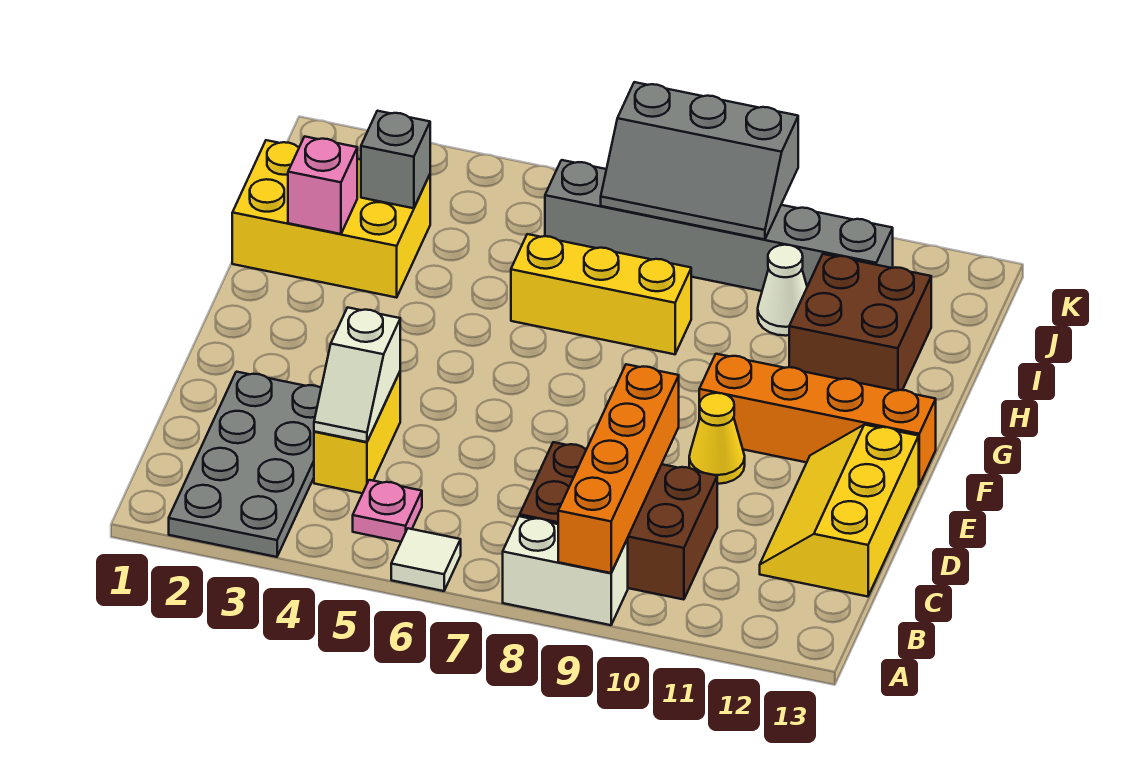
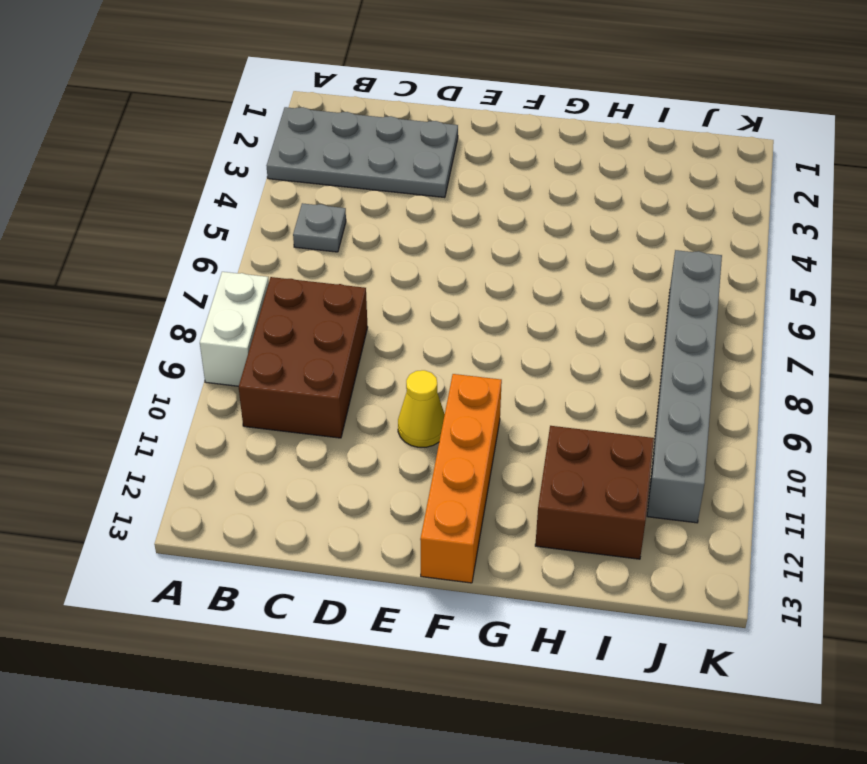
grey 1x1 plate [293,203,346,252] -> pink 1x1 plate [353,480,422,542]
none -> white 1x1 tile [391,528,461,591]
none -> yellow 1x2 brick [314,372,400,493]
none -> yellow 2x3 slope [760,425,919,597]

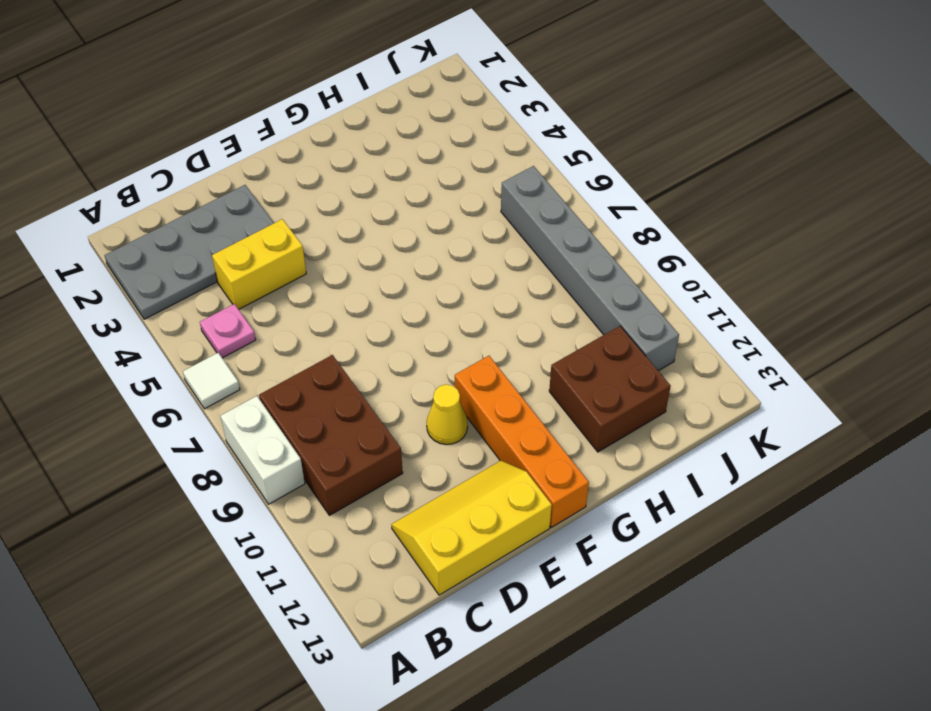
none -> yellow 2x3 brick [232,140,430,298]
none -> yellow 1x3 brick [511,234,691,354]
none -> white 1x1 cone [758,245,807,336]

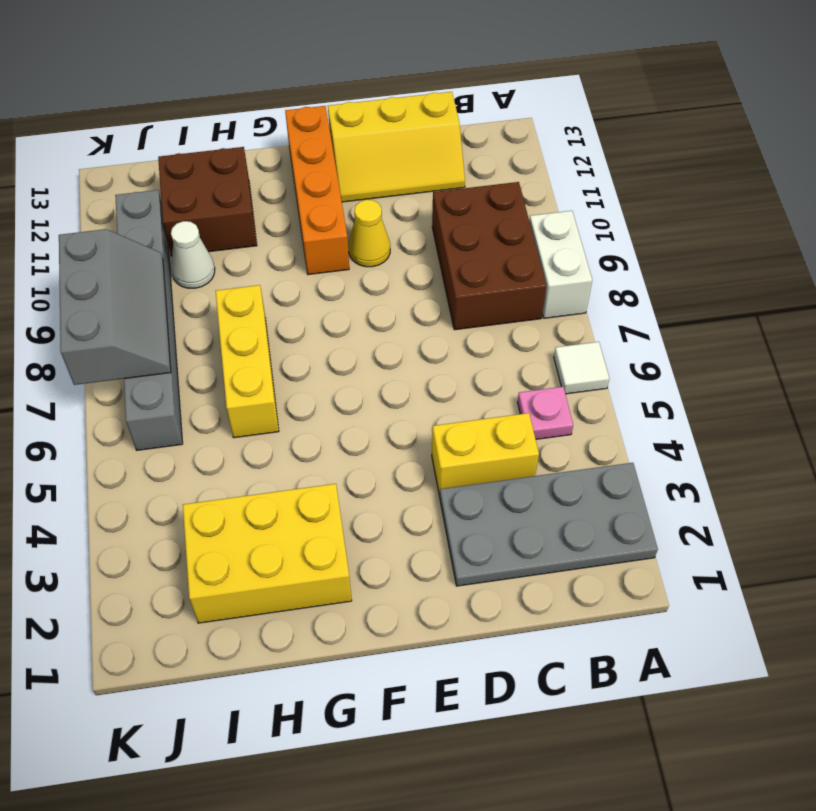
yellow 2x3 brick [183,484,352,623] -> yellow 2x3 brick turned to [232,140,430,298]
none -> orange 1x4 brick [558,364,679,573]
none -> white 1x2 slope [314,308,400,442]
none -> pink 1x1 brick [288,137,357,234]

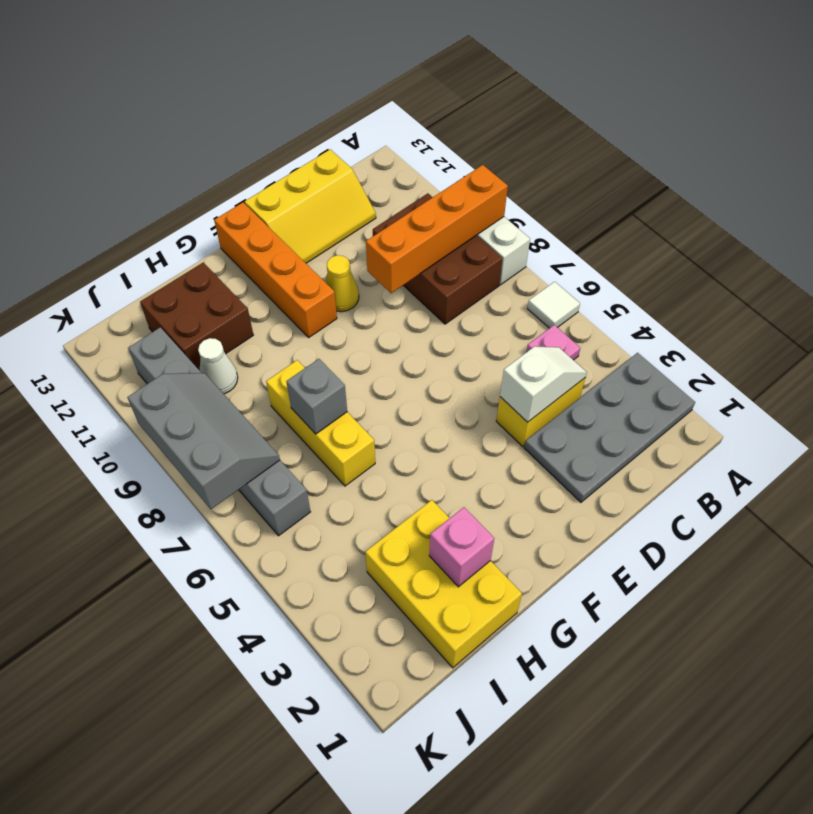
grey 1x1 brick [286,359,347,434] -> grey 1x1 brick moved to [361,111,430,208]

